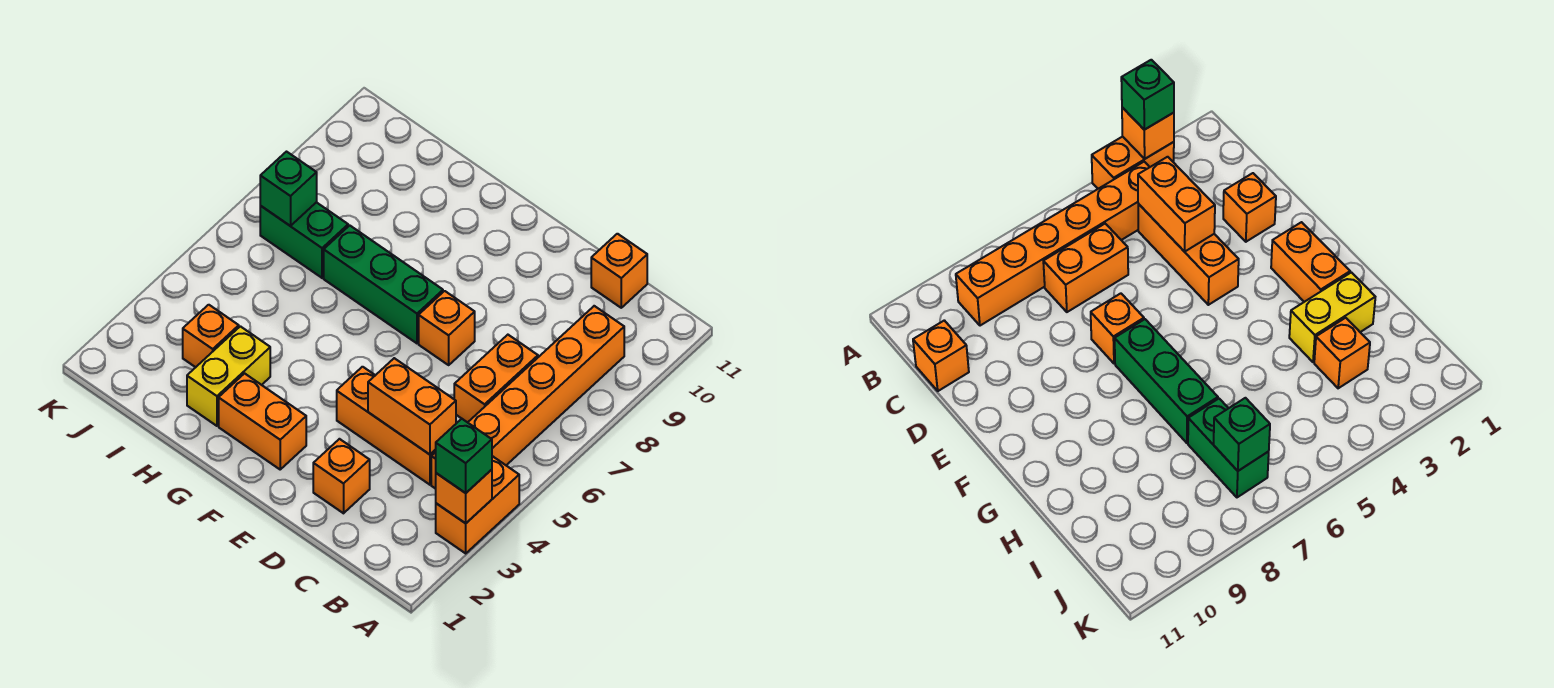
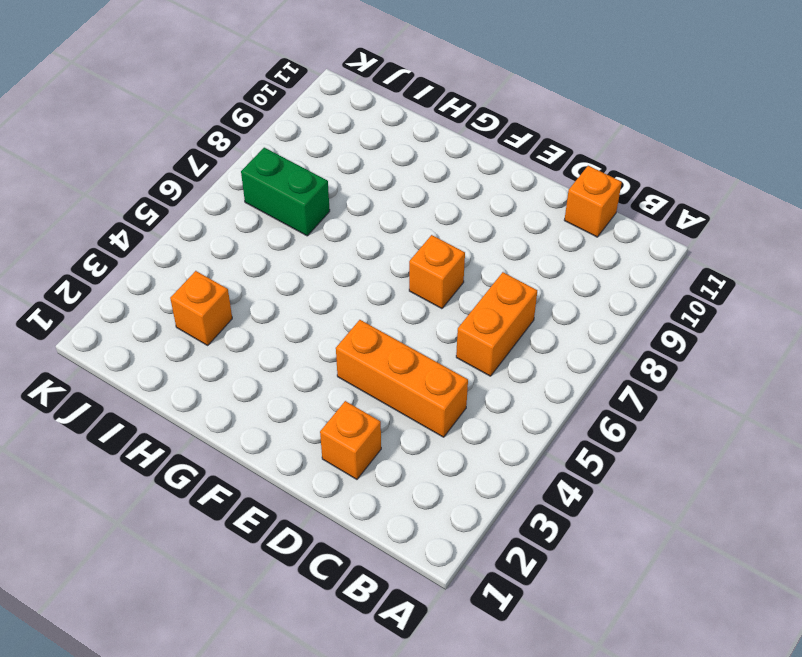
none -> orange 1x2 brick [436,456,519,553]
none -> orange 1x6 brick [431,306,624,489]
none -> orange 1x2 brick [219,373,306,469]

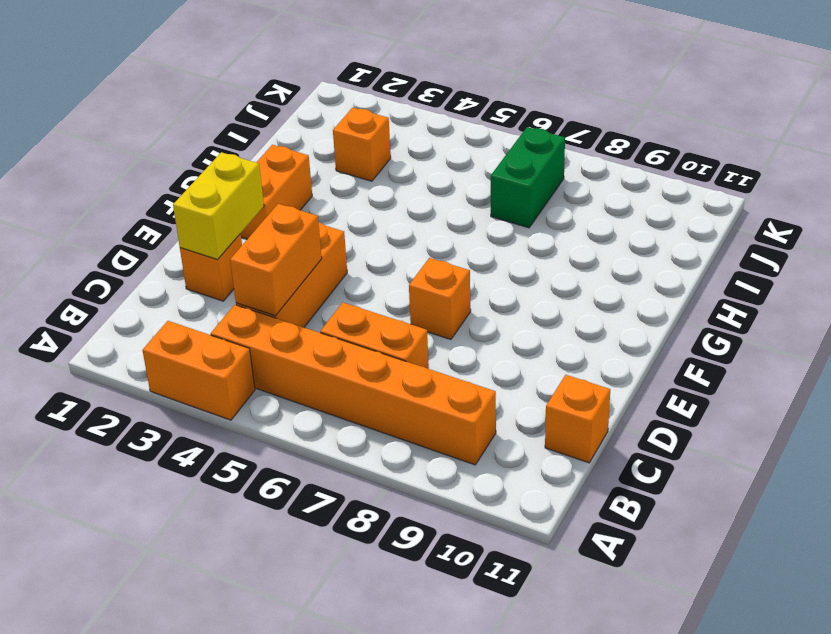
yellow 1x2 brick [173,152,264,260] -> yellow 1x2 brick turned to [187,326,270,426]
none -> green 1x3 brick [324,225,443,343]
none -> orange 1x1 brick [436,470,492,523]
none -> green 1x1 brick [260,152,317,226]

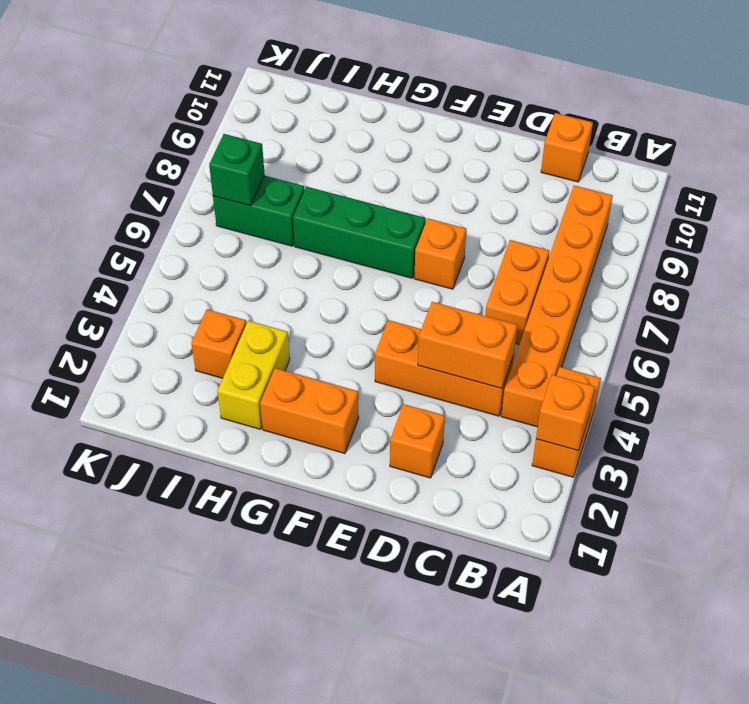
none -> green 1x1 brick [435,419,492,493]

